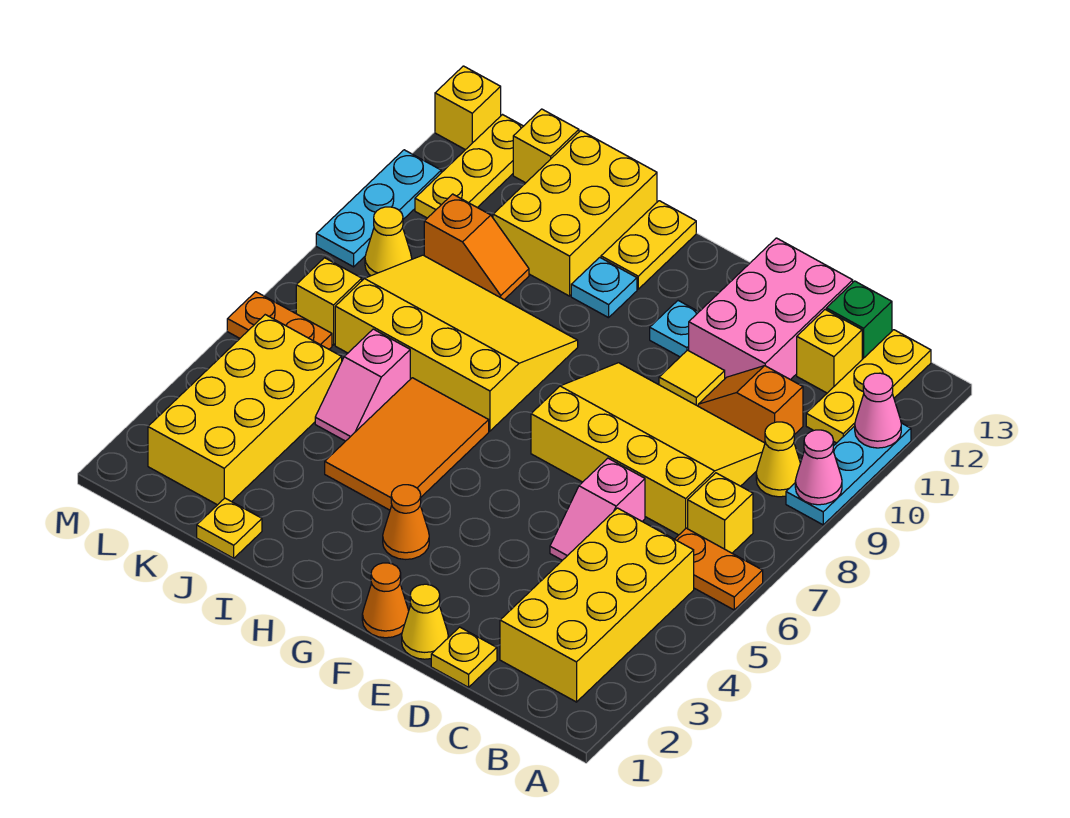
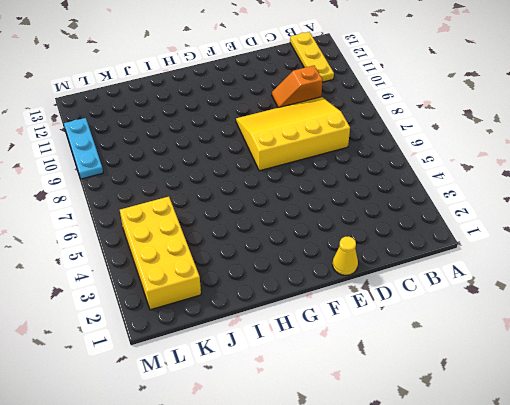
none -> orange 1x2 plate [675,528,763,610]
none -> cyan 1x3 plate [786,423,911,525]
none -> yellow 2x4 brick [500,508,694,702]
none -> yellow 1x1 brick [688,473,753,553]

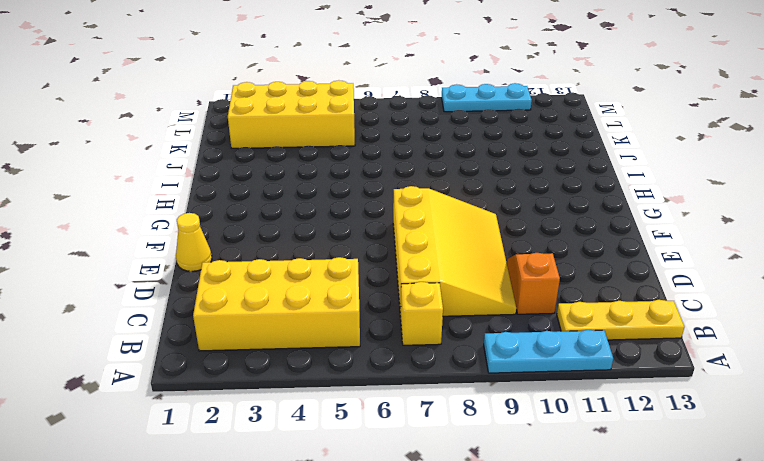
none -> orange 1x2 plate [675,528,763,610]
none -> yellow 1x1 cone [756,422,800,497]
none -> yellow 1x1 brick [797,310,862,393]
none -> green 1x1 brick [826,281,892,359]

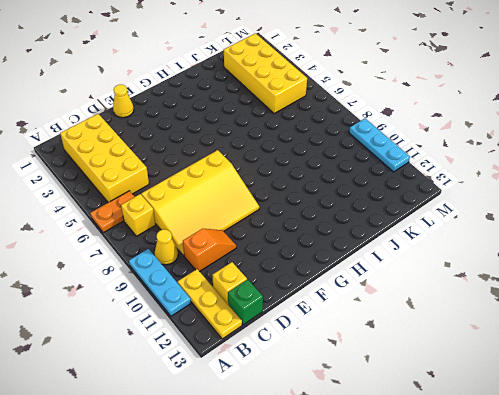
none -> yellow 1x1 plate [431,627,497,687]
none -> pink 1x2 slope [550,458,645,560]
none -> pink 2x3 brick [689,238,853,380]
none -> yellow 1x1 tile [659,350,725,406]

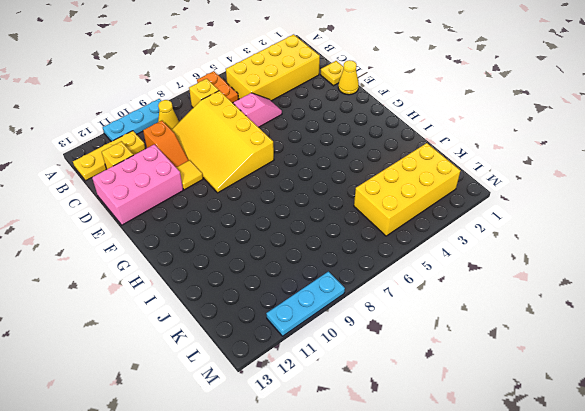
none -> green 1x1 brick [826,281,892,359]
none -> orange 1x1 cone [362,563,409,638]
none -> cyan 1x1 plate [650,301,698,357]
none -> orange 1x1 cone [383,485,429,559]

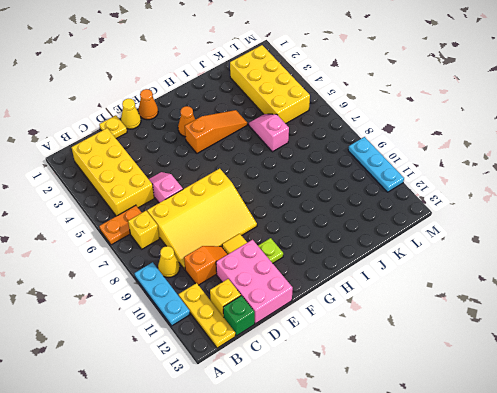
lime 1x1 plate [258,238,283,263] -> cyan 1x1 plate [650,301,698,357]
orange 1x3 slope [185,110,247,153] -> orange 2x3 tile [325,378,489,510]
none -> yellow 3x4 slope [335,255,578,431]
none -> cyan 1x1 plate [571,257,637,318]
none -> yellow 1x2 plate [601,201,696,289]
none -> yellow 2x3 brick [493,131,657,296]

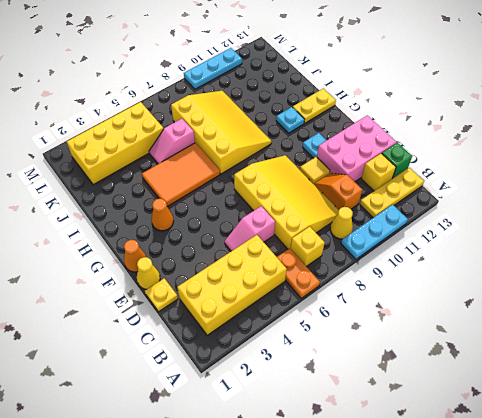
none -> yellow 2x3 brick [493,131,657,296]
none -> yellow 1x1 plate [197,498,262,558]
none -> orange 1x2 slope [424,194,529,300]
none -> yellow 1x1 brick [513,109,579,183]

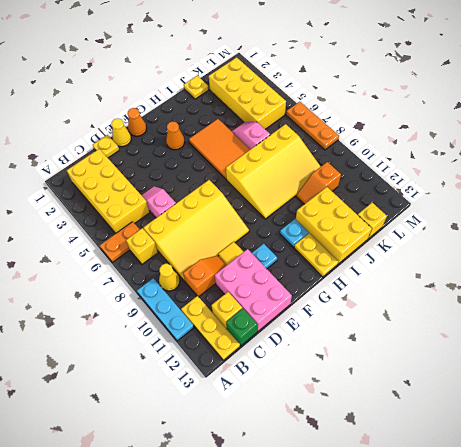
orange 1x3 plate [286,102,339,150] -> orange 1x2 plate [227,292,332,349]
none -> yellow 1x1 brick [296,258,362,345]
none -> yellow 1x1 cone [365,207,412,276]
none -> yellow 1x3 plate [415,115,523,218]
none -> cyan 1x3 plate [316,150,441,267]

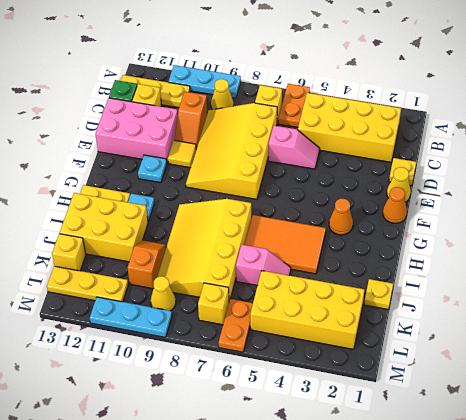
none -> yellow 1x1 brick [435,66,501,150]
none -> pink 1x1 cone [795,430,842,505]
none -> pink 1x1 cone [855,373,901,448]

